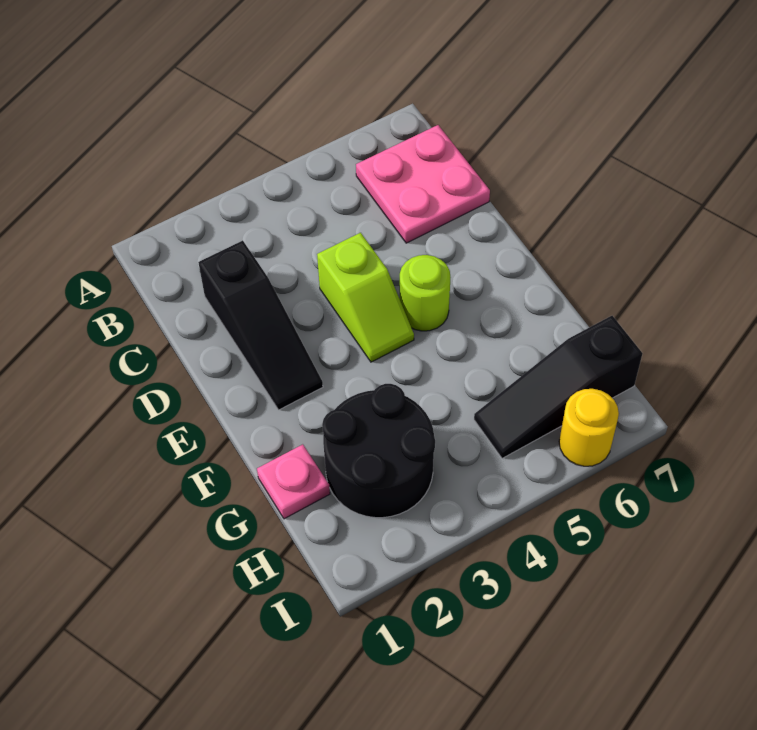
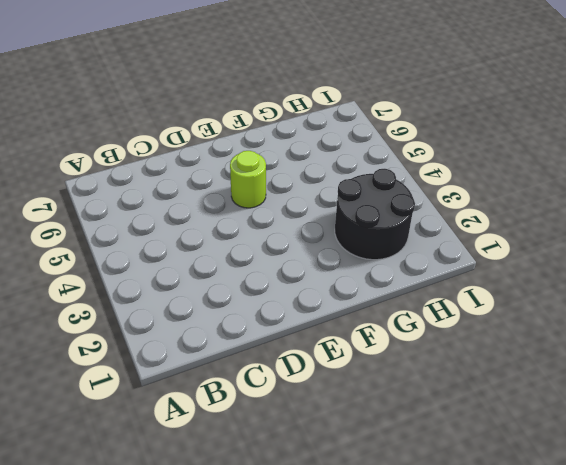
none -> pink 2x2 plate [356,125,490,243]
none -> black 1x3 slope [198,241,323,410]

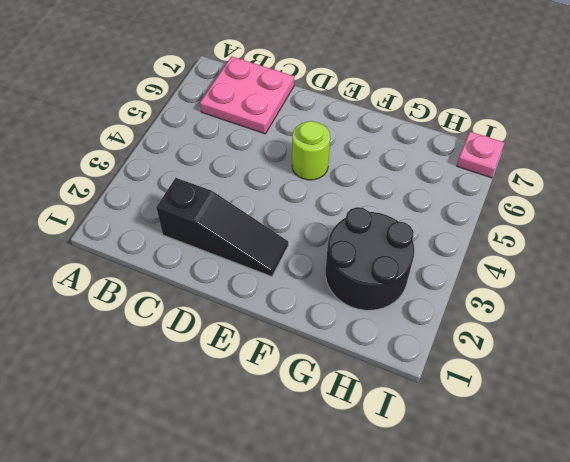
pink 1x1 plate [457,132,504,178] -> pink 1x1 plate moved to [257,444,330,519]
none -> lime 1x2 slope [317,233,414,362]
none -> black 1x3 slope [474,316,642,458]

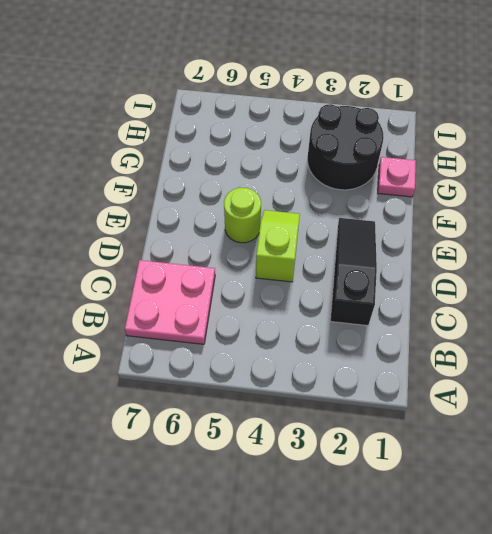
none -> black 1x3 slope [474,316,642,458]
none -> yellow 1x1 round brick [559,389,619,466]

